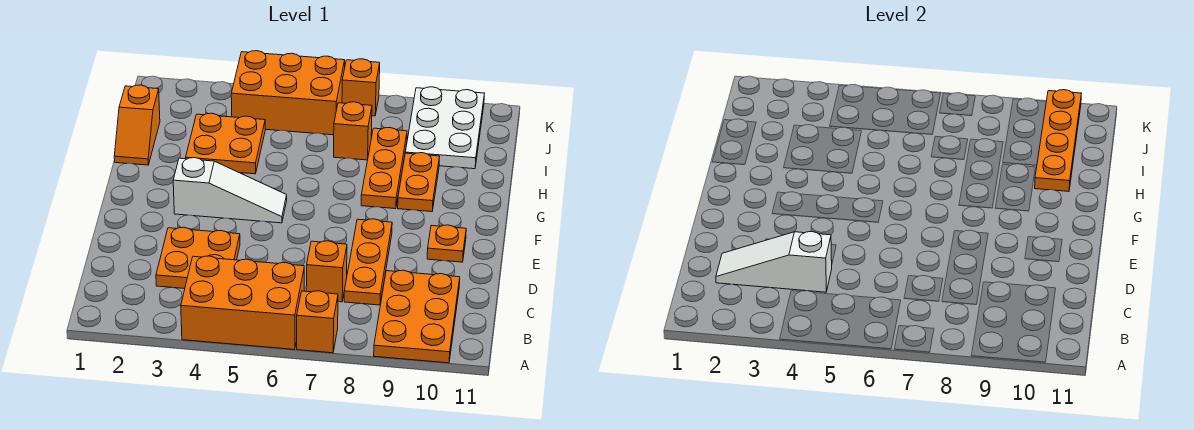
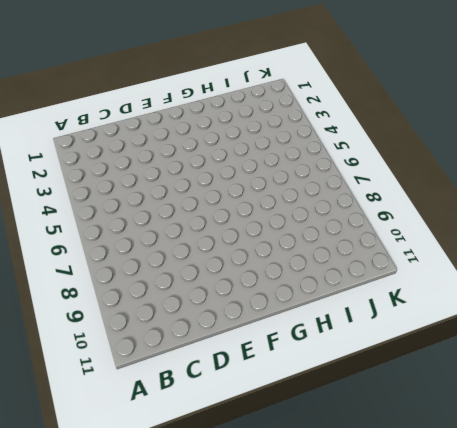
none -> orange 2x3 brick [181,256,304,350]
none -> orange 1x1 brick [297,291,338,353]
none -> orange 2x3 plate [374,270,460,363]

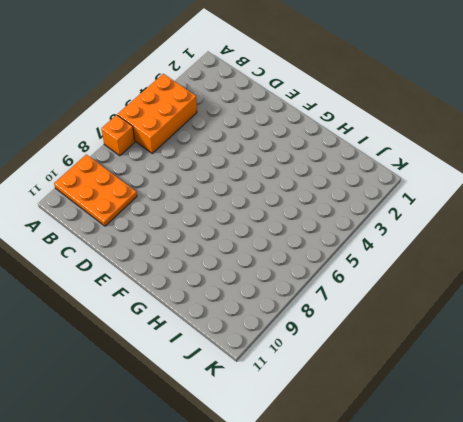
none -> orange 2x2 plate [156,227,240,289]
none -> orange 1x1 brick [306,241,347,302]
none -> orange 1x3 plate [344,219,392,305]

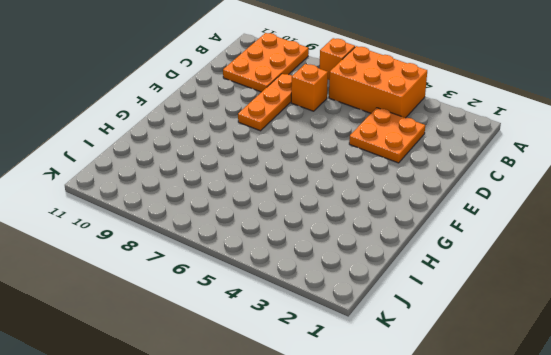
none -> orange 1x1 plate [427,225,466,262]
none -> white 1x3 slope [173,158,287,223]
none -> orange 1x3 plate [361,128,407,209]

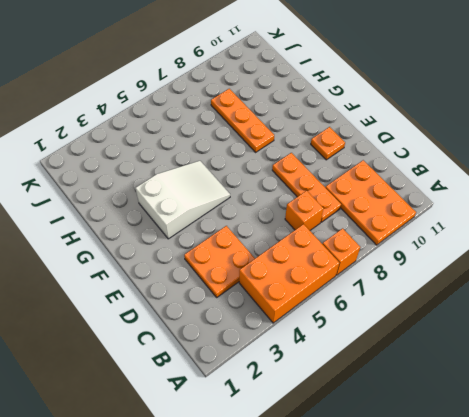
white 2x3 slope [136,161,230,239] -> white 1x3 slope [173,158,287,223]
none -> orange 1x2 plate [398,153,440,212]
none -> orange 1x2 slope [114,85,160,165]
none -> orange 2x2 plate [186,113,265,174]

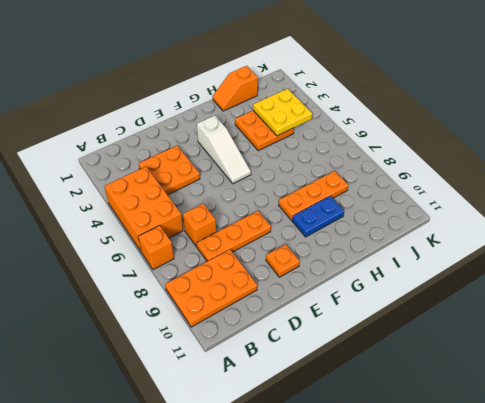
blue 1x2 plate [292,196,344,237] -> orange 1x2 plate [398,153,440,212]
yellow 2x2 plate [253,88,312,136] -> none
none -> orange 1x1 brick [334,102,372,160]
none -> white 2x3 plate [405,87,484,169]
none -> orange 2x3 brick [231,51,345,135]

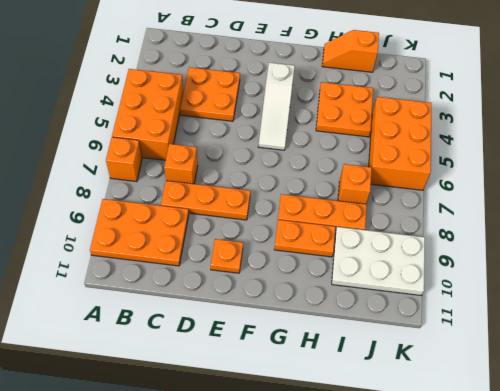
none -> orange 1x1 brick [342,59,380,116]
none -> white 1x3 slope [716,232,832,292]
none -> orange 1x4 plate [1035,90,1081,191]

